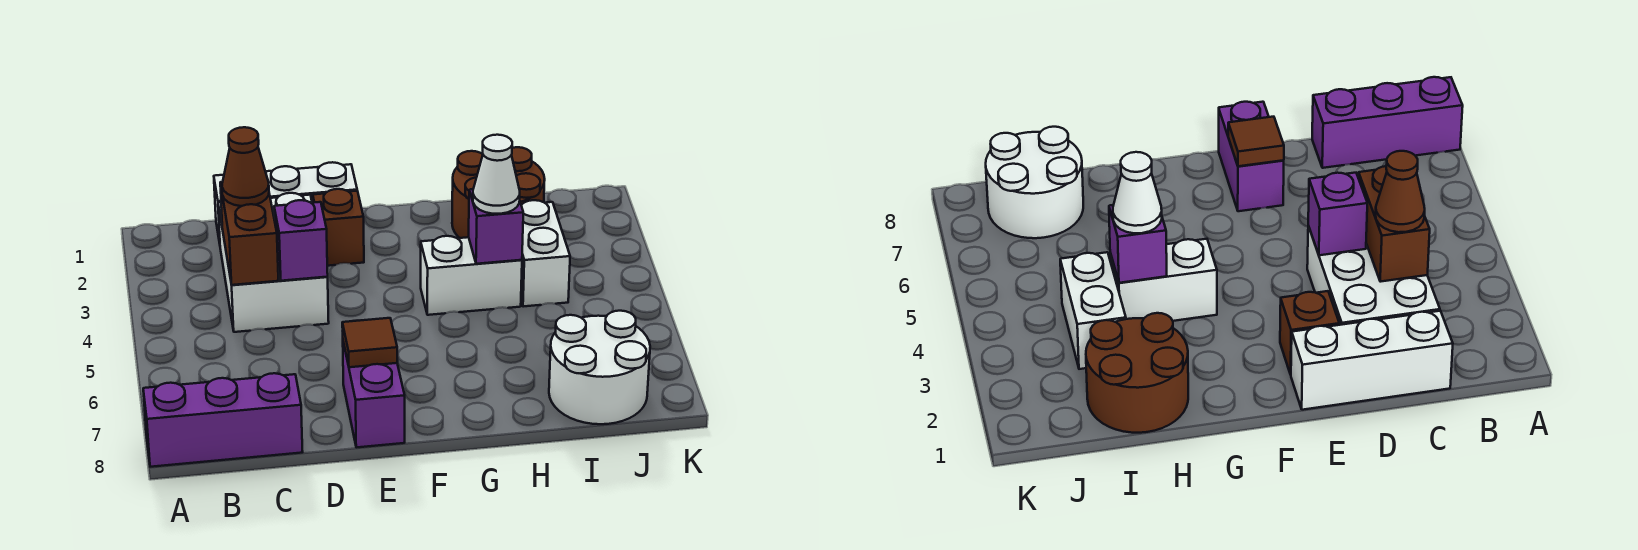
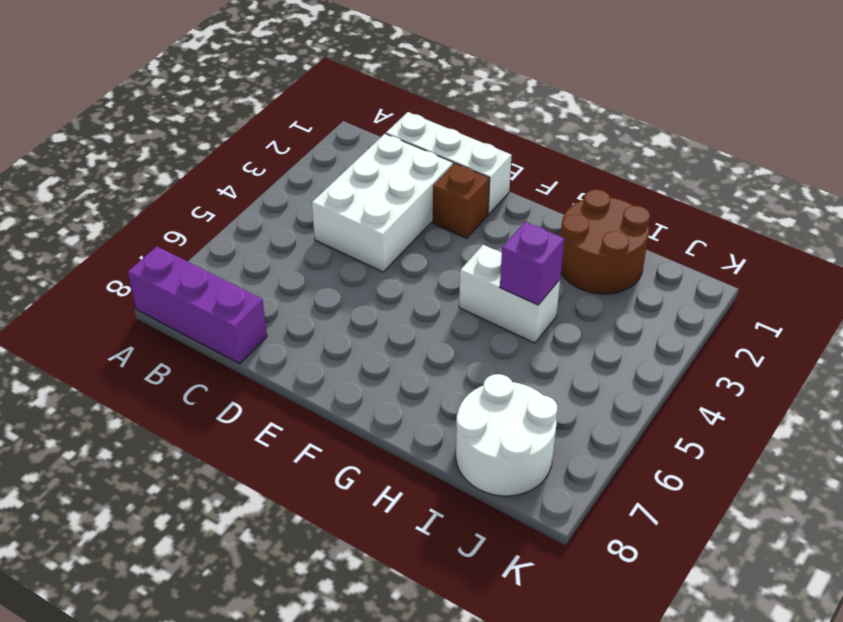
none -> purple 1x2 brick [343,342,405,447]
none -> white 1x2 brick [521,200,570,307]
none -> brown 1x2 brick [220,182,278,285]

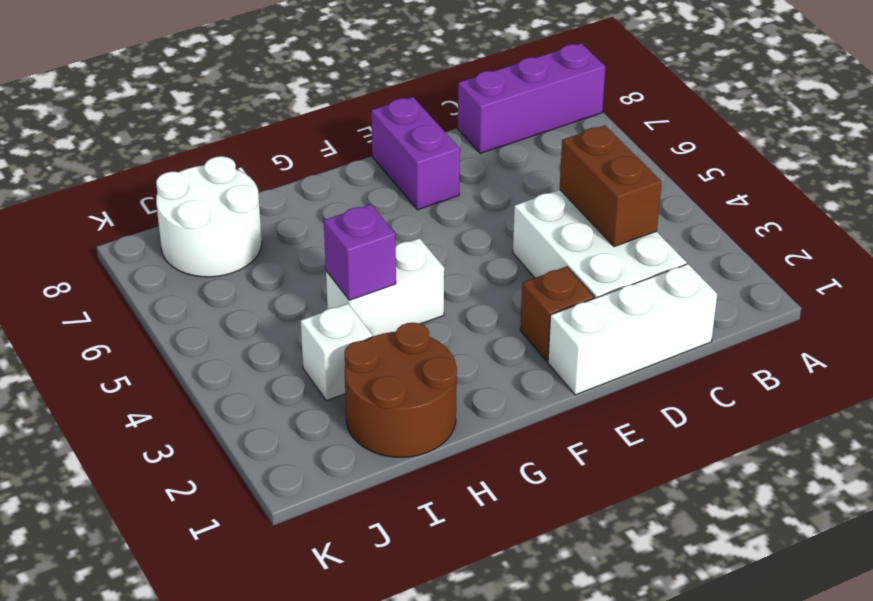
white 1x1 brick [301,304,372,401] -> white 1x2 brick [521,200,570,307]
none -> purple 1x1 brick [274,200,328,281]
none -> brown 1x1 tile [342,318,397,367]
none -> brown 1x1 cone [222,127,269,206]

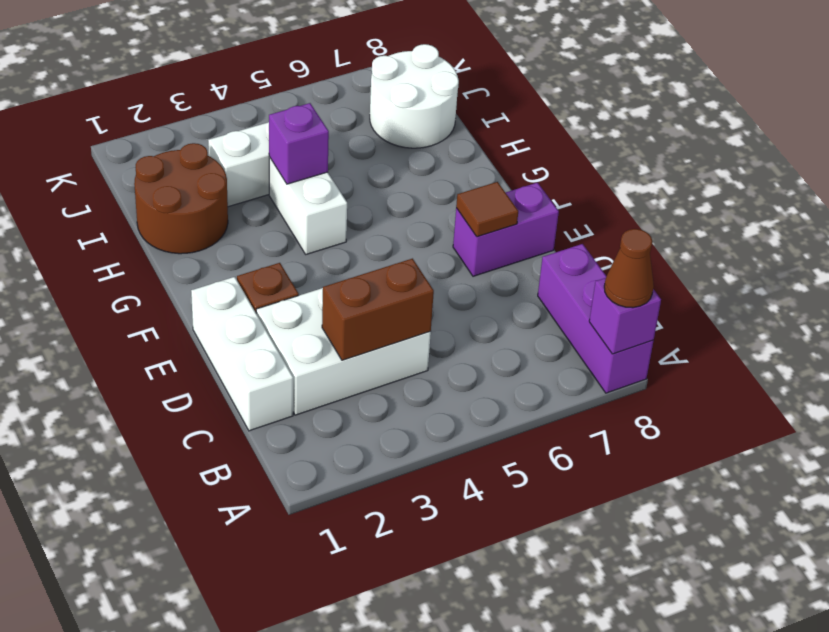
purple 1x1 brick [589,278,661,354] -> purple 1x1 brick moved to [274,200,328,281]
brown 1x1 cone [604,229,654,308] -> brown 1x1 cone moved to [222,127,269,206]
none -> white 1x1 cone [473,135,520,214]

